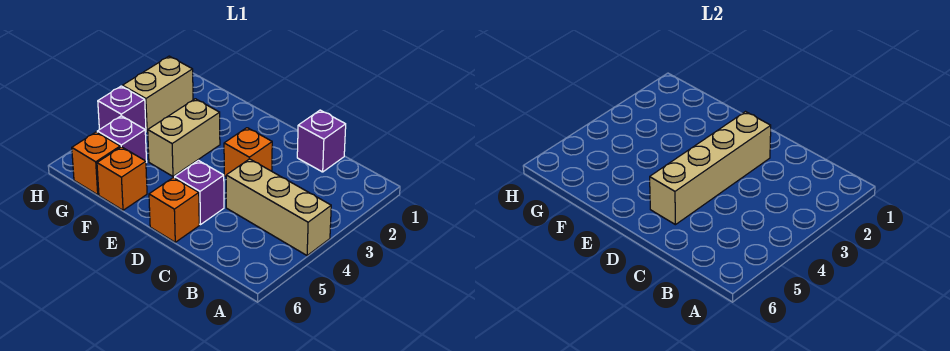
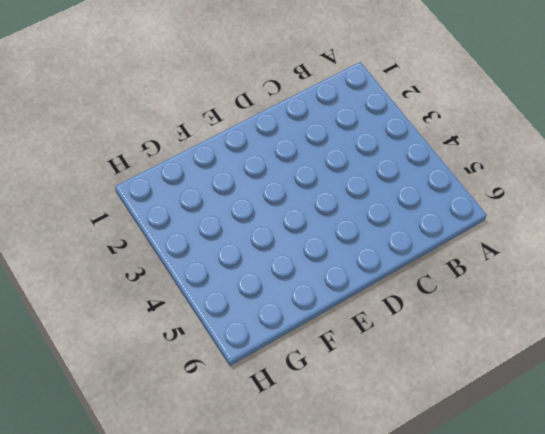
none -> tan 1x3 brick [226,159,331,256]
none -> purple 1x1 brick [297,110,346,172]
none -> orange 1x1 brick [224,128,272,177]

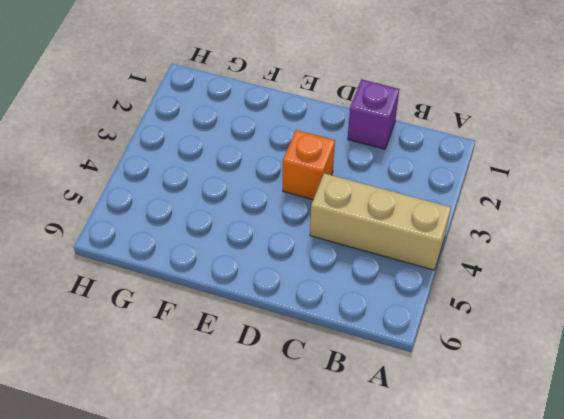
none -> purple 1x1 brick [175,161,224,225]
none -> orange 1x1 brick [149,177,199,242]
none -> tan 1x2 brick [148,99,220,176]

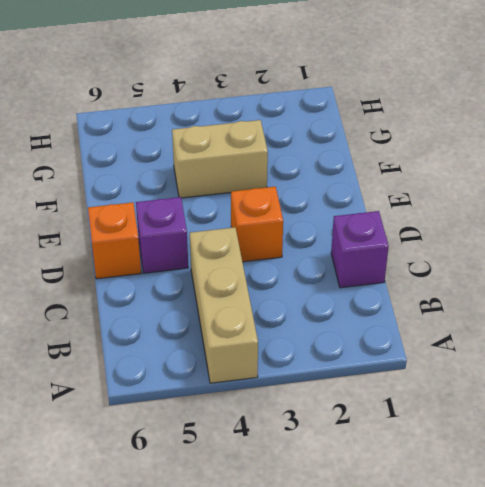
none -> orange 1x1 brick [97,147,147,210]
none -> purple 1x1 brick [97,116,147,162]
none -> orange 1x1 brick [72,132,120,195]

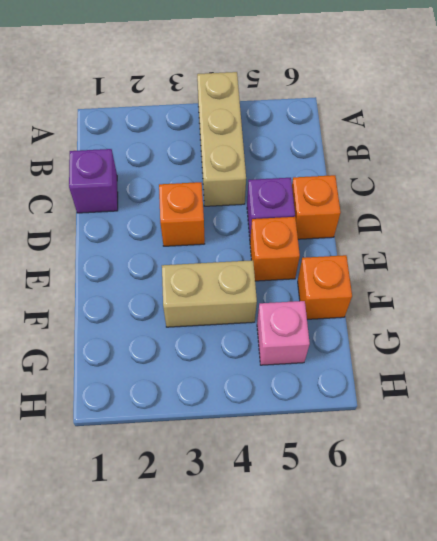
orange 1x1 brick [250,217,300,281] -> orange 1x1 brick moved to [72,132,120,195]
pink 1x1 brick [257,301,310,365] -> purple 1x1 brick [97,116,147,162]
none -> tan 1x2 brick [122,56,193,131]
none -> purple 1x1 brick [98,86,146,132]
none -> tan 1x4 brick [650,112,771,225]

